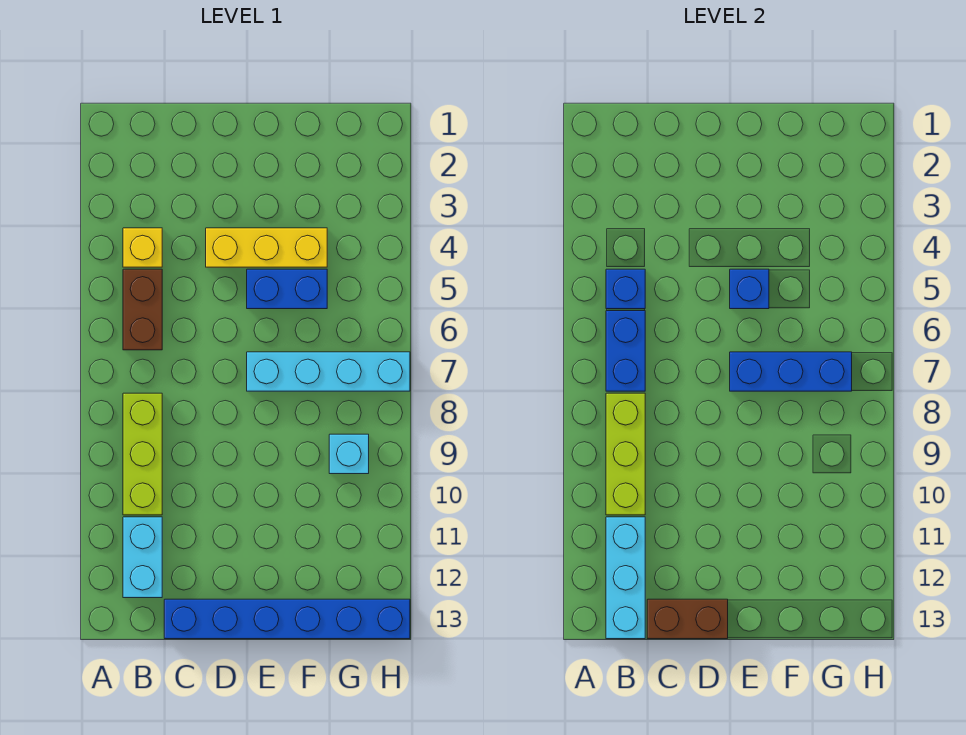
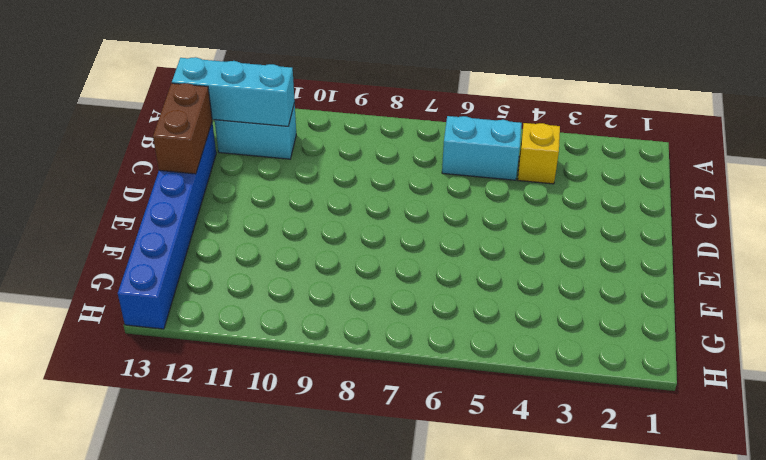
cyan 1x2 brick [442,116,522,180] -> brown 1x2 brick [123,269,162,350]
none -> lime 1x3 brick [123,393,162,515]
none -> yellow 1x3 brick [206,228,327,267]
none -> blue 1x2 brick [247,269,327,309]

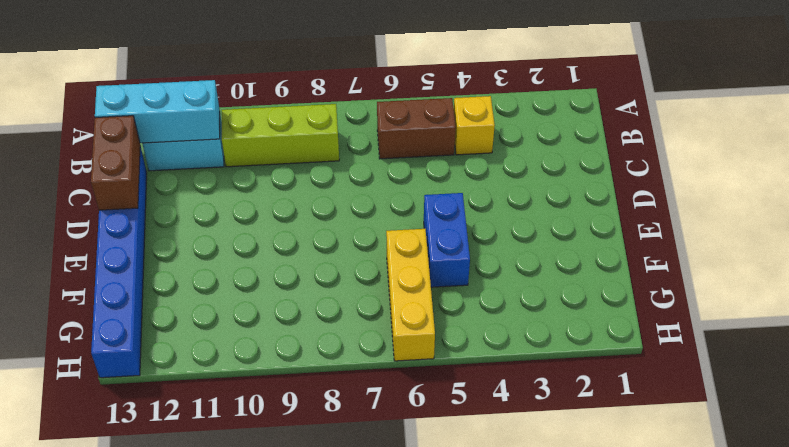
yellow 1x3 brick [386,229,435,361] -> yellow 1x3 brick moved to [206,228,327,267]
none -> cyan 1x4 brick [247,352,410,391]
none -> cyan 1x1 brick [329,434,369,474]
none -> blue 1x1 brick [606,269,645,309]

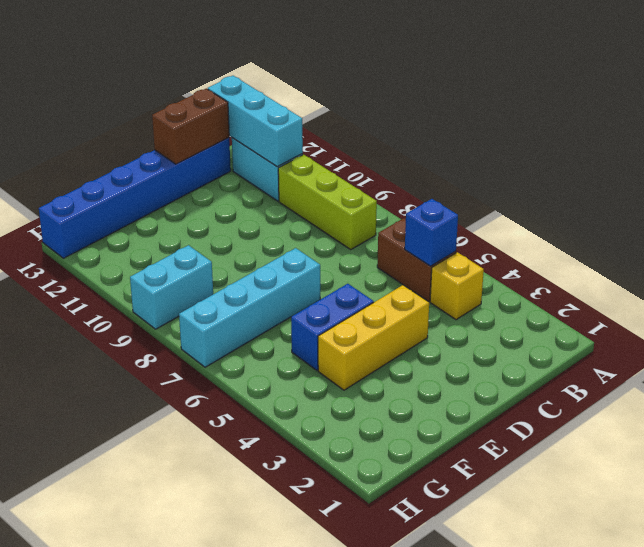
cyan 1x2 brick [130,245,213,329] -> cyan 1x1 brick [329,434,369,474]
none -> blue 1x2 brick [606,311,645,391]
none -> lime 1x3 brick [606,393,645,515]
none -> blue 1x1 brick [730,269,769,309]

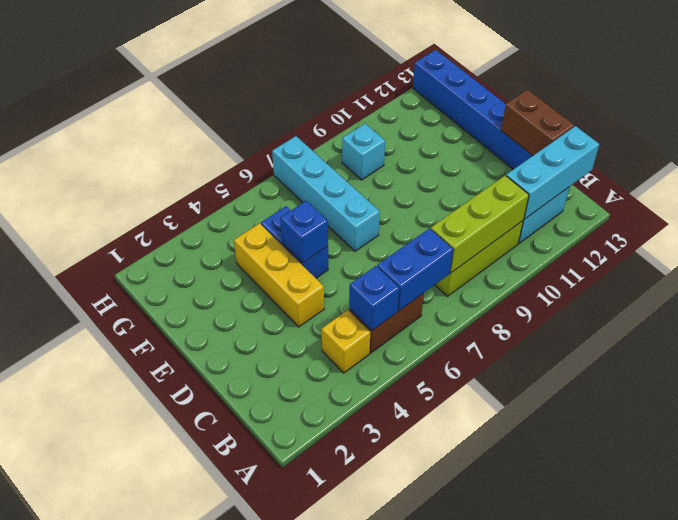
none -> blue 1x3 brick [730,352,852,391]

